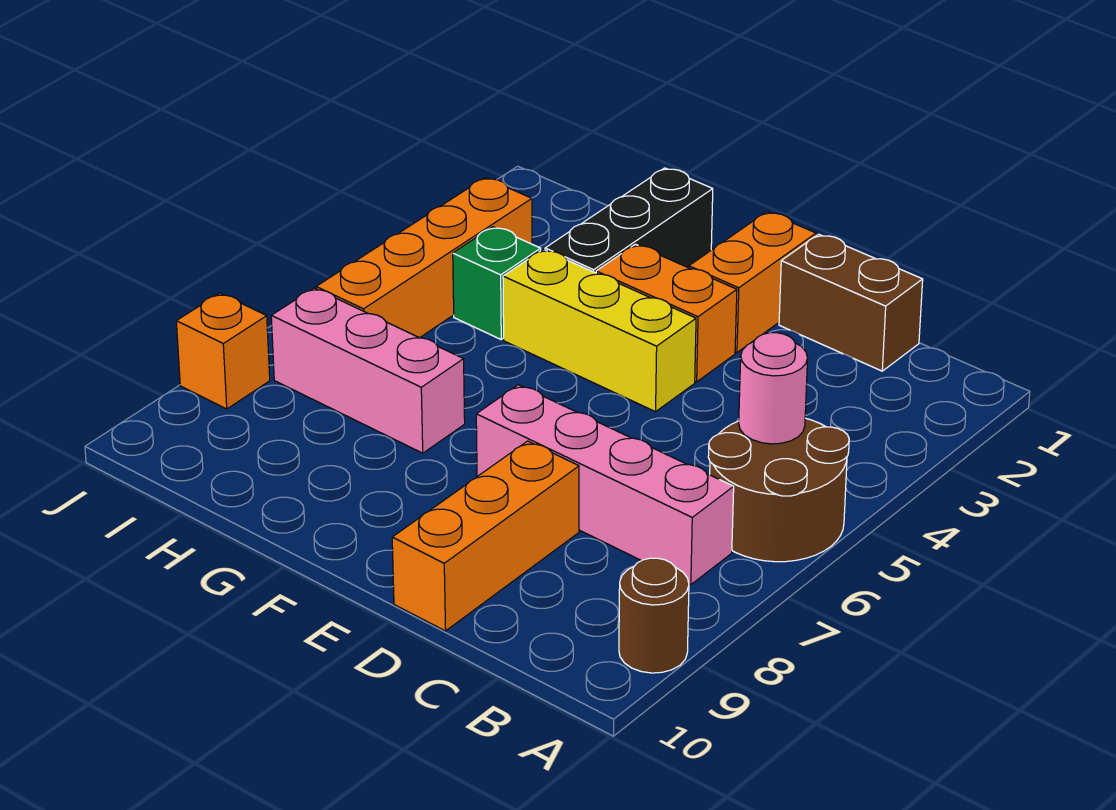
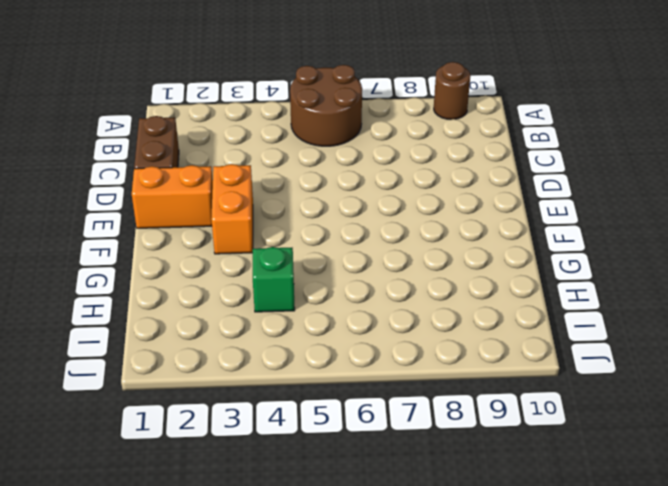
none -> pink 1x4 brick [476,385,734,585]
none -> orange 1x3 brick [392,441,579,631]
none -> yellow 1x3 brick [503,249,696,412]

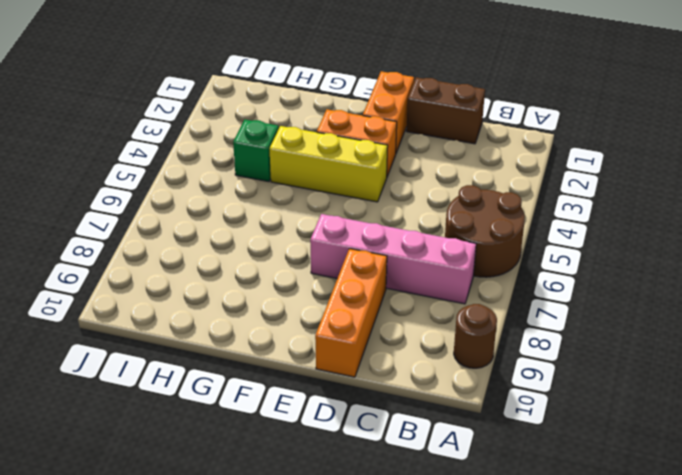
none -> black 1x3 brick [545,168,713,273]
none -> pink 1x3 brick [271,288,465,453]
none -> orange 1x4 brick [316,178,532,338]

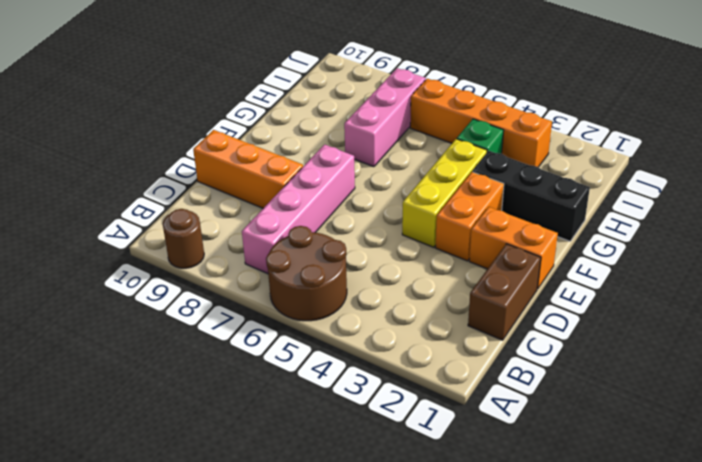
none -> orange 1x1 brick [176,293,270,409]
none -> pink 1x1 round brick [739,333,808,444]

